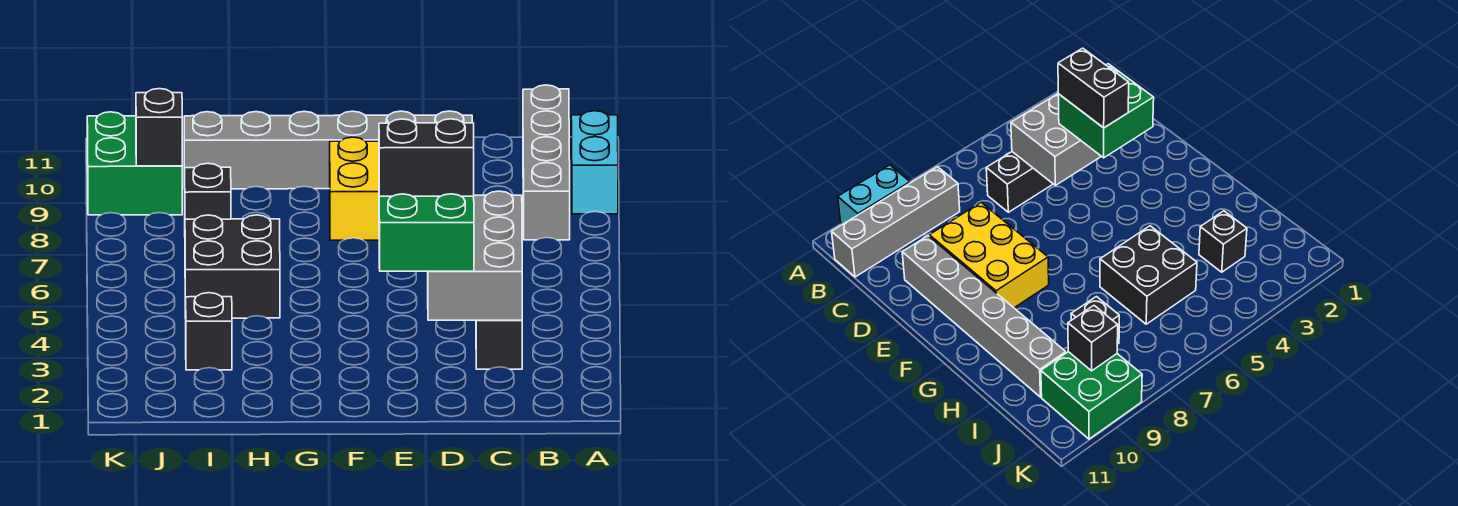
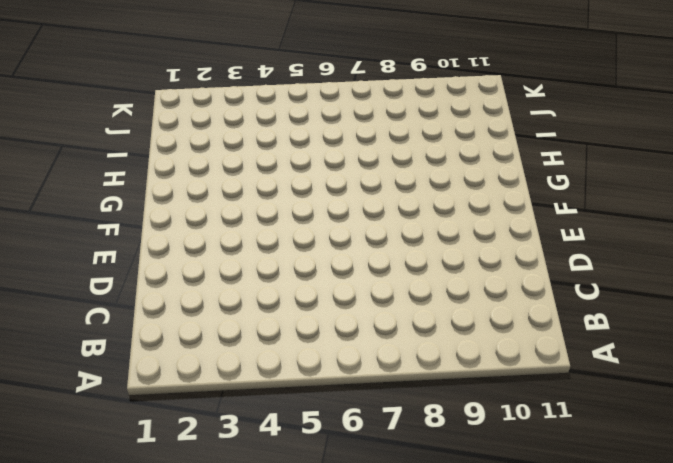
none -> cyan 1x2 brick [571,111,618,214]
none -> grey 1x4 brick [523,85,570,240]
none -> black 1x4 brick [476,320,522,369]

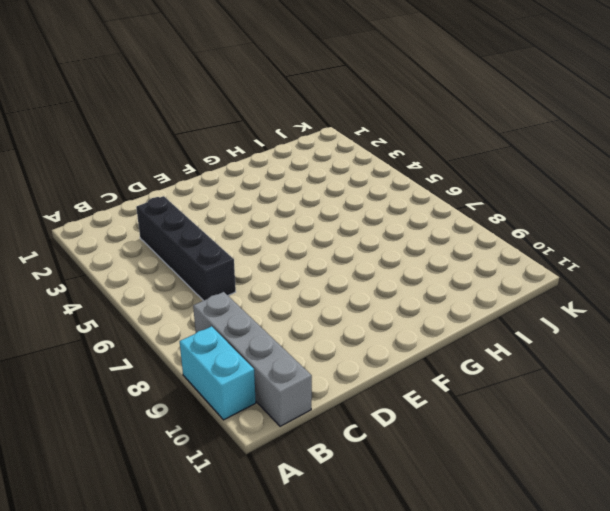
none -> yellow 2x3 brick [330,137,379,240]
none -> grey 1x6 brick [184,111,472,189]
none -> black 2x2 brick [185,215,280,318]

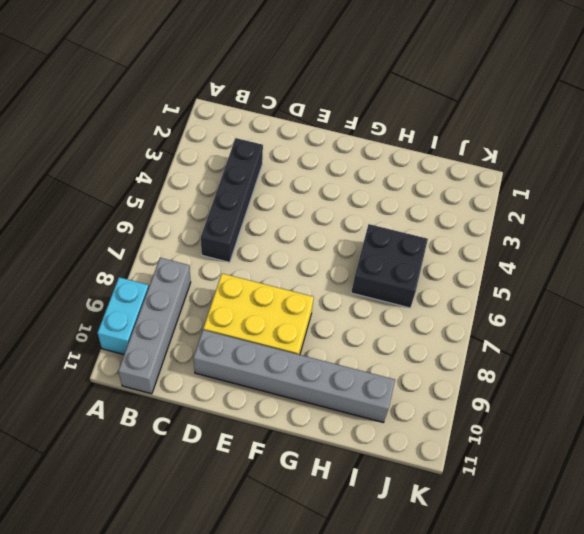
none -> black 1x1 brick [186,293,232,370]
none -> black 1x1 brick [185,163,231,219]
none -> green 2x2 brick [87,112,182,215]

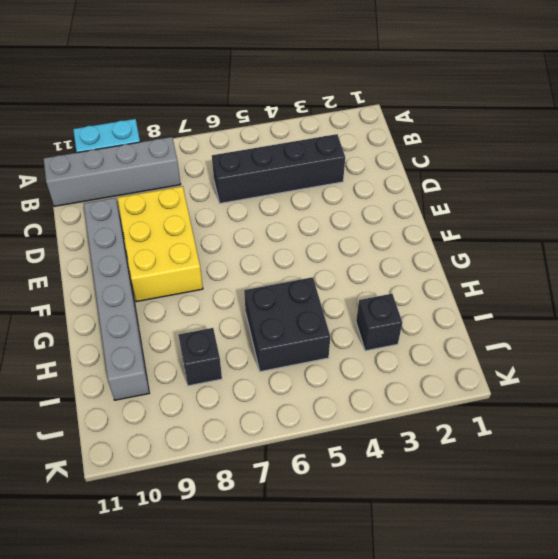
none -> green 2x2 brick [87,112,182,215]
none -> grey 2x3 brick [428,191,522,321]
none -> black 1x1 brick [136,89,182,166]

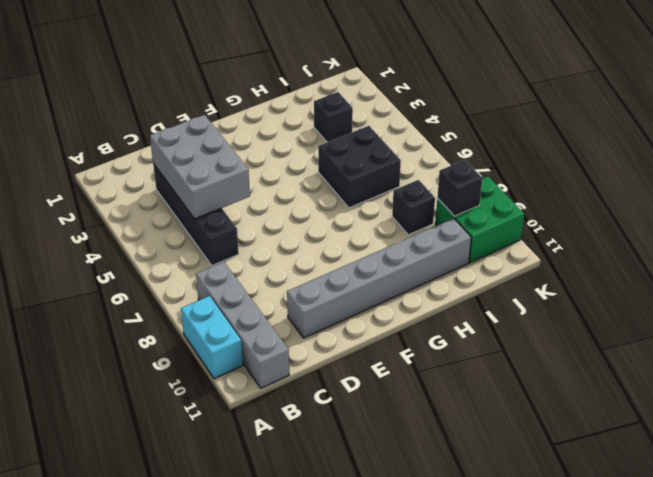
none -> yellow 2x3 brick [330,137,379,240]
none -> green 2x2 brick [379,194,474,271]
none -> black 1x2 brick [379,119,474,196]

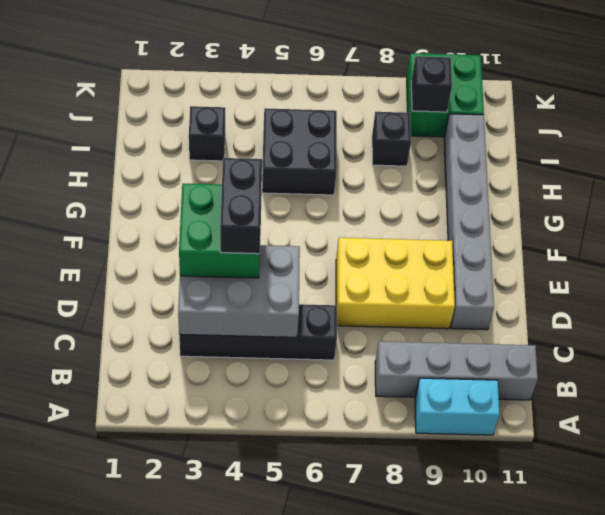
yellow 2x3 brick [336,238,455,329] -> yellow 2x3 brick turned to [330,137,379,240]

